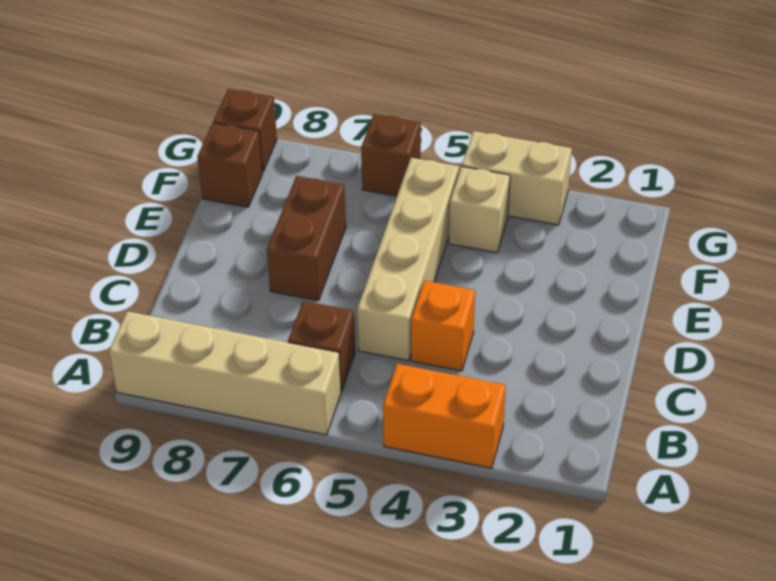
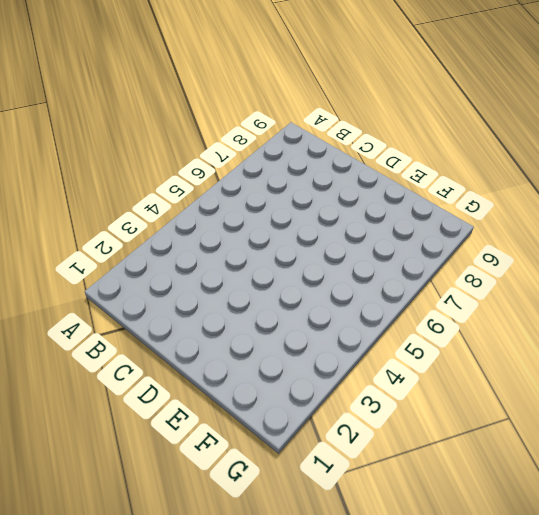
none -> orange 1x2 brick [383,364,506,468]
none -> tan 1x4 brick [109,311,341,435]

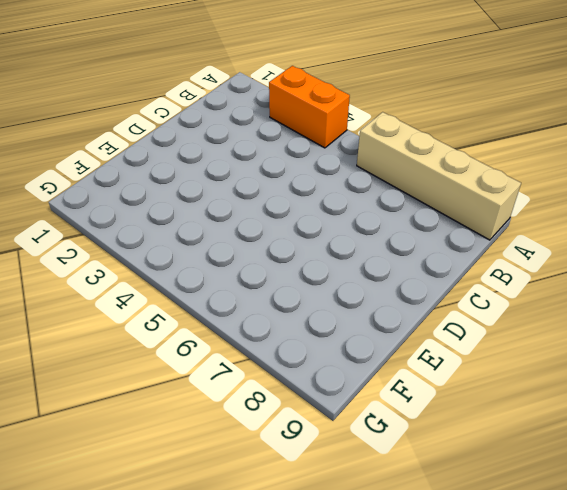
none -> brown 1x1 brick [288,301,355,392]
none -> orange 1x1 brick [411,281,475,371]

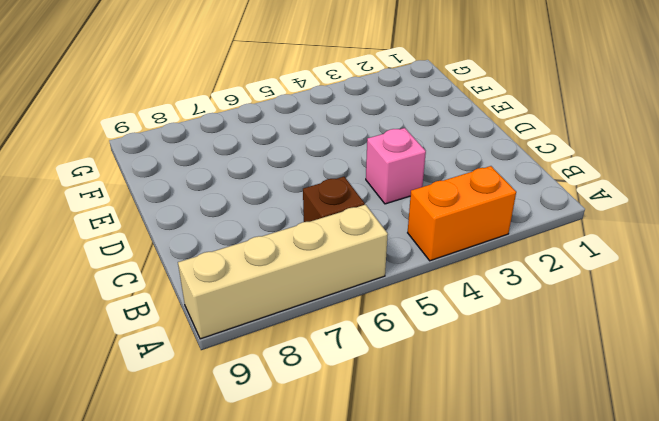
pink 1x1 brick [366,128,426,204] -> orange 1x1 brick [411,281,475,371]
none -> tan 1x4 brick [357,158,459,361]
none -> brown 1x2 brick [267,176,346,301]

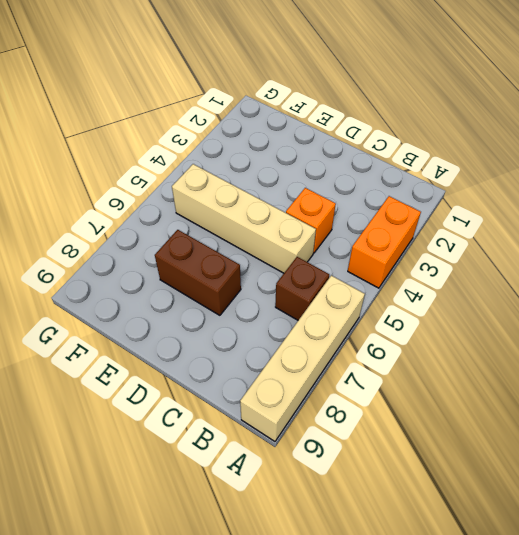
none -> tan 1x1 brick [449,167,510,253]
none -> brown 1x1 brick [197,123,263,207]

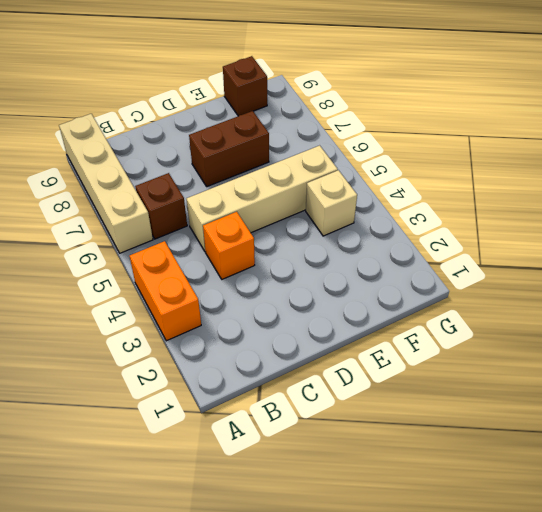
none -> tan 1x2 brick [462,131,572,225]
none -> brown 1x1 brick [361,114,421,196]

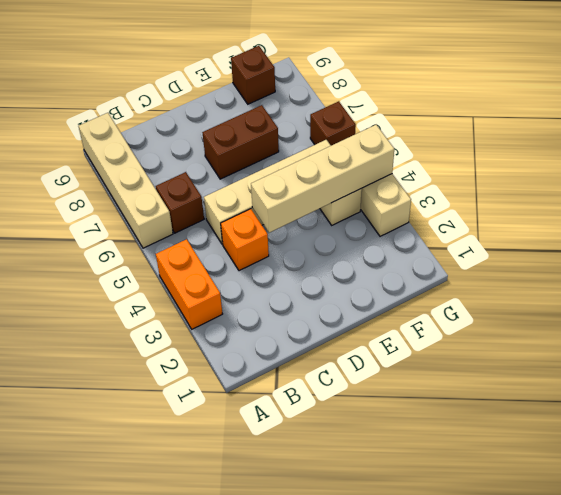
tan 1x4 brick [251,125,394,233] -> none
none -> brown 1x1 brick [213,89,277,172]

